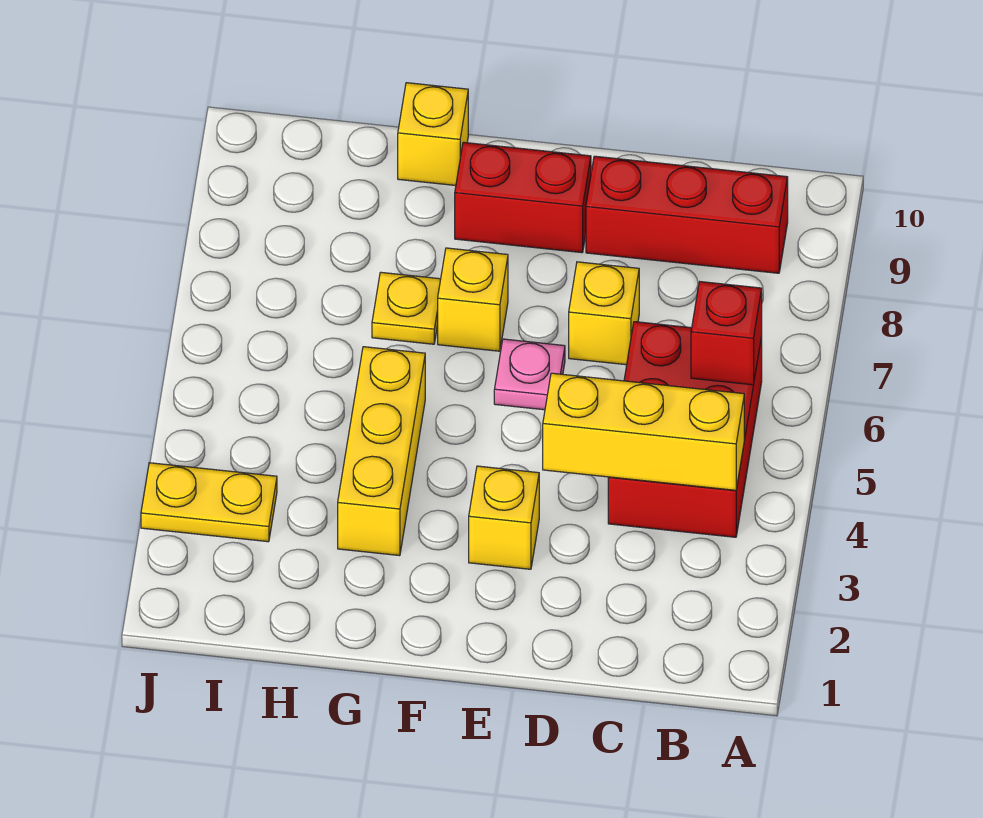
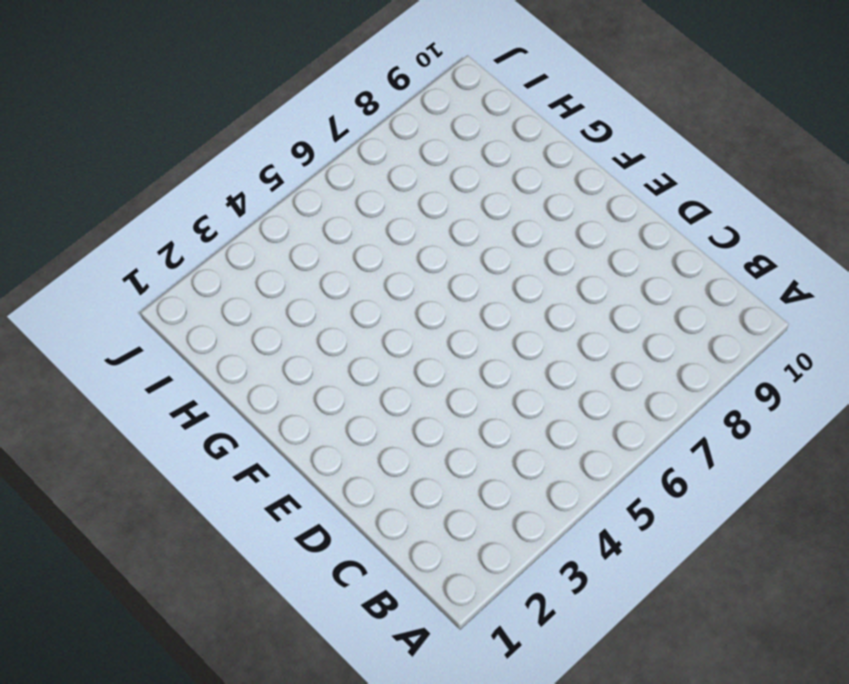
none -> red 2x3 brick [608,322,762,537]
none -> red 1x3 brick [586,156,788,273]
none -> yellow 1x1 brick [569,262,639,365]

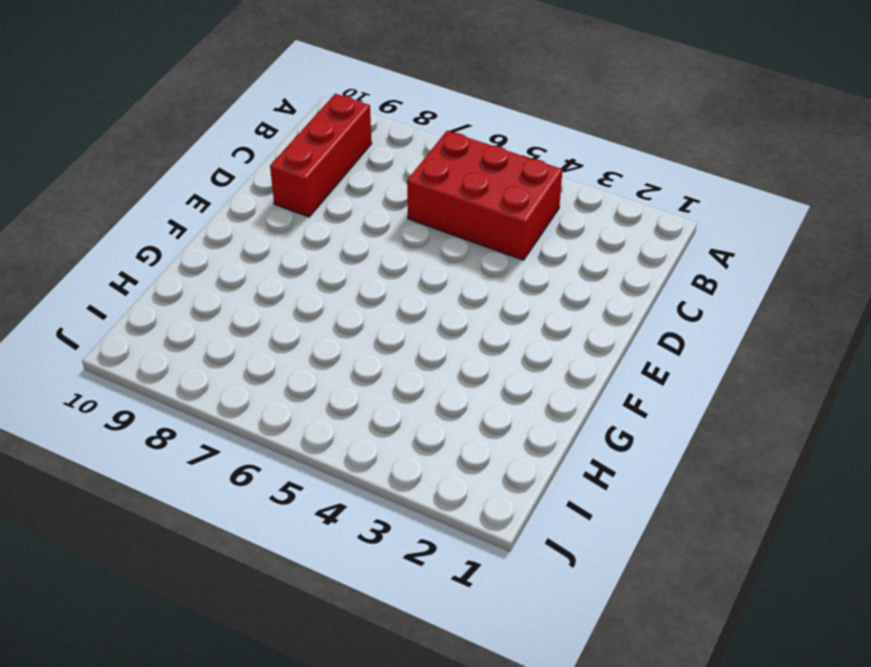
none -> yellow 1x1 brick [569,262,639,365]
none -> yellow 1x1 brick [469,466,539,569]
none -> pink 1x1 plate [494,339,565,410]

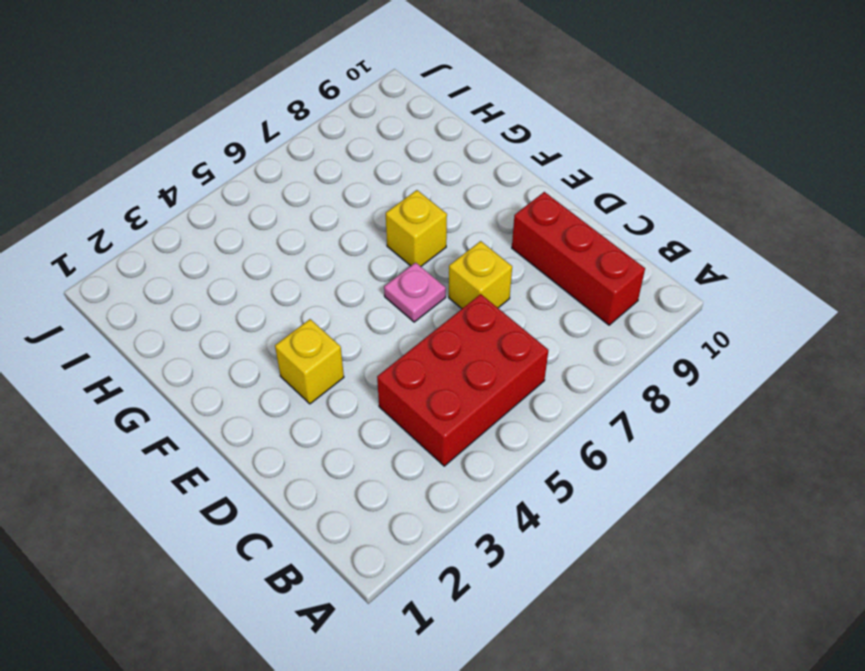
none -> red 1x2 brick [455,142,591,253]
none -> yellow 1x3 brick [338,347,425,556]
none -> yellow 1x1 plate [372,272,441,344]

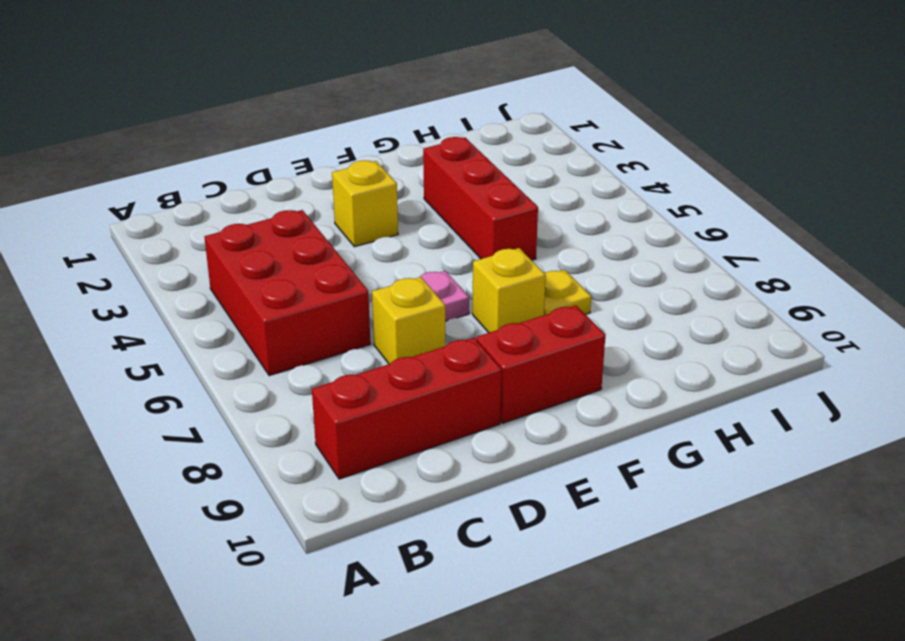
red 1x3 brick [423,137,538,260] -> yellow 1x3 brick [338,347,425,556]
none -> yellow 1x1 brick [398,83,468,186]
none -> yellow 1x2 plate [141,463,277,542]
none -> yellow 1x3 brick [543,373,744,490]

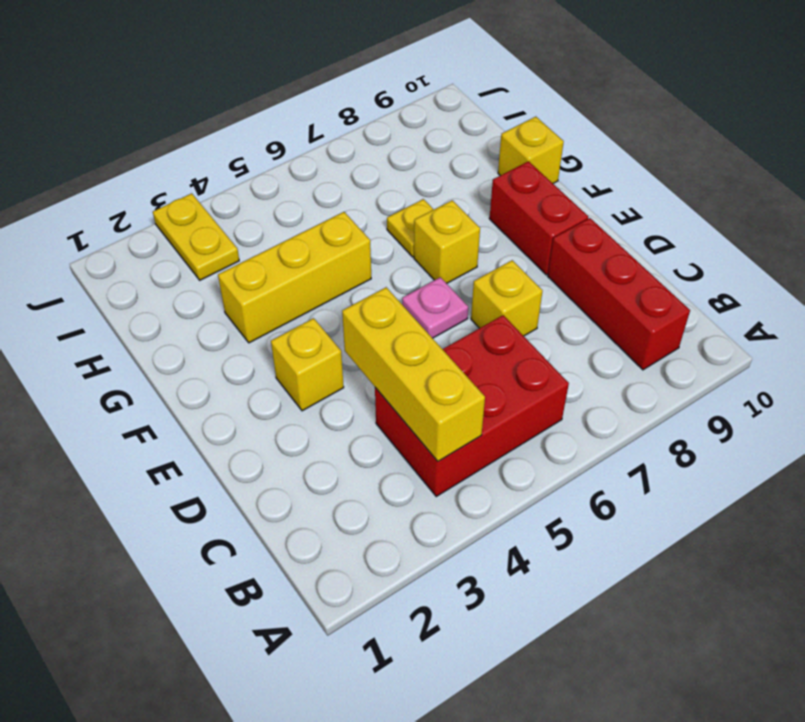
none -> red 1x1 brick [691,282,762,385]

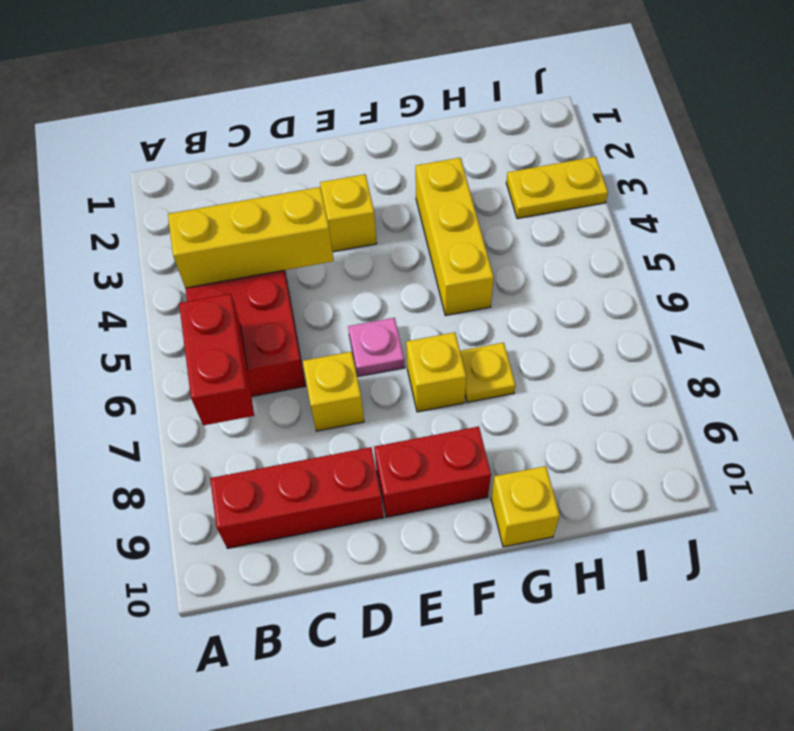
red 1x2 brick [179,294,254,425] -> red 1x1 brick [691,282,762,385]

